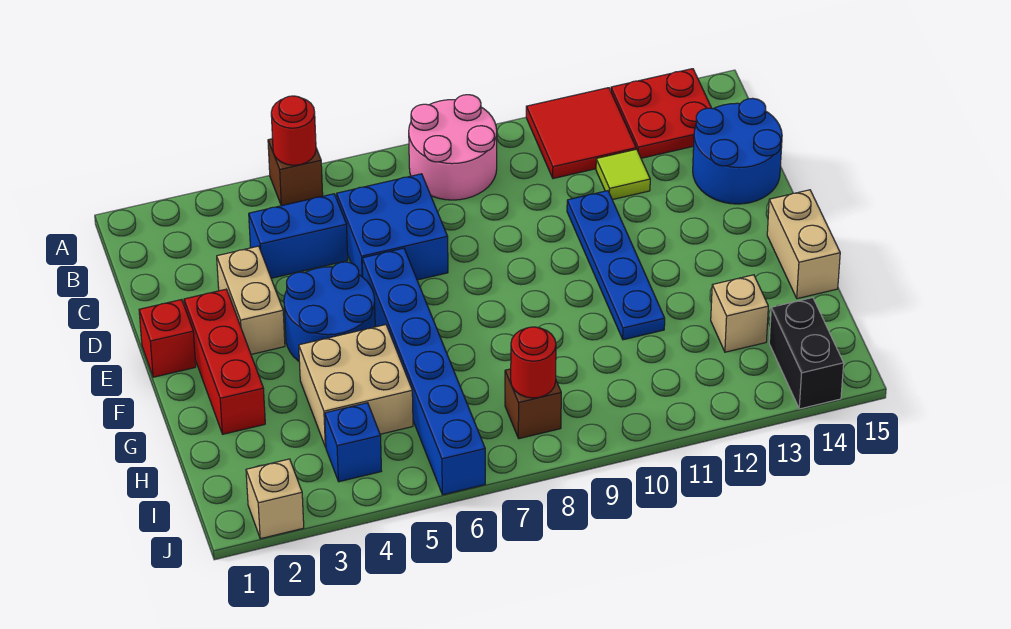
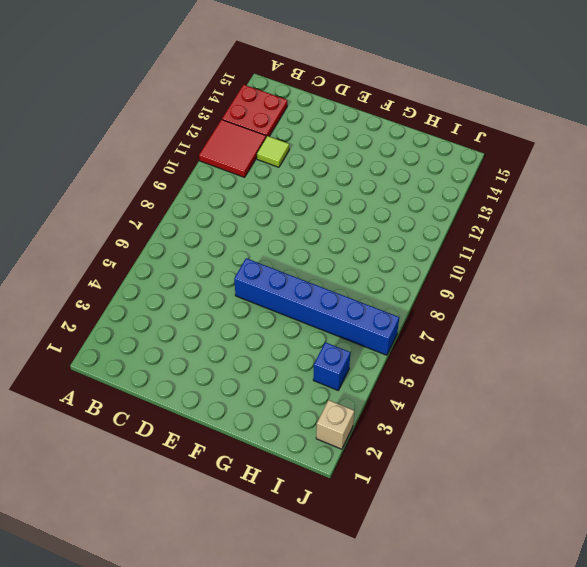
none -> brown 1x1 brick [268,139,323,206]
none -> pink 2x2 round brick [409,95,497,200]
none -> blue 1x2 brick [249,194,348,278]

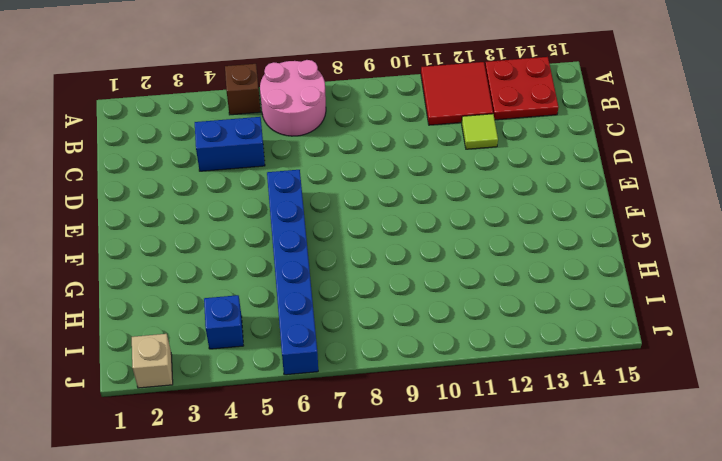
pink 2x2 round brick [260,60,326,136] -> pink 2x2 round brick moved to [409,95,497,200]
none -> blue 2x2 brick [337,174,448,280]
none -> blue 2x2 round brick [693,98,782,204]
none -> tan 1x2 brick [217,246,285,354]

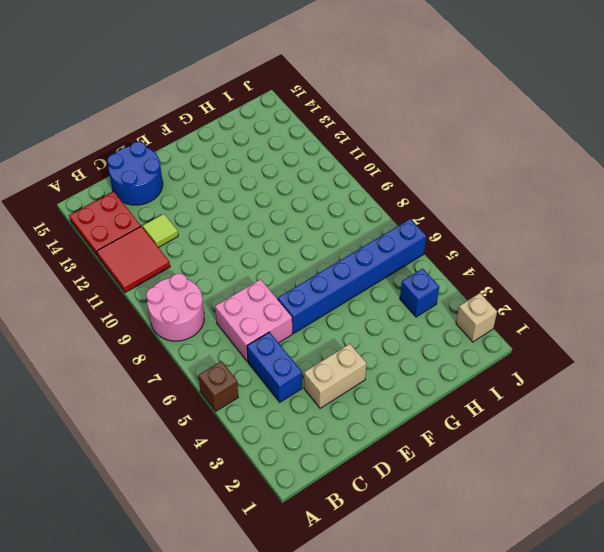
pink 2x2 brick [215,279,292,362] -> blue 2x2 brick [337,174,448,280]
none -> blue 1x4 plate [567,191,665,340]
none -> red 1x1 brick [139,300,196,377]
none -> red 1x3 brick [184,289,265,434]

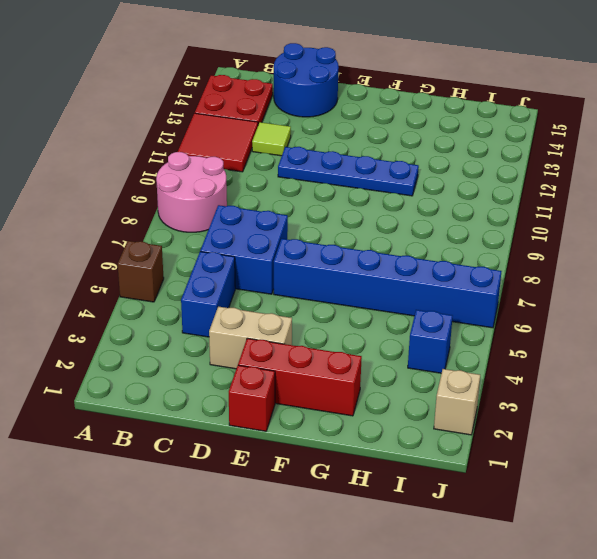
none -> blue 2x2 round brick [284,262,375,361]
none -> tan 1x2 brick [767,190,840,299]
none -> tan 2x2 brick [299,325,413,447]

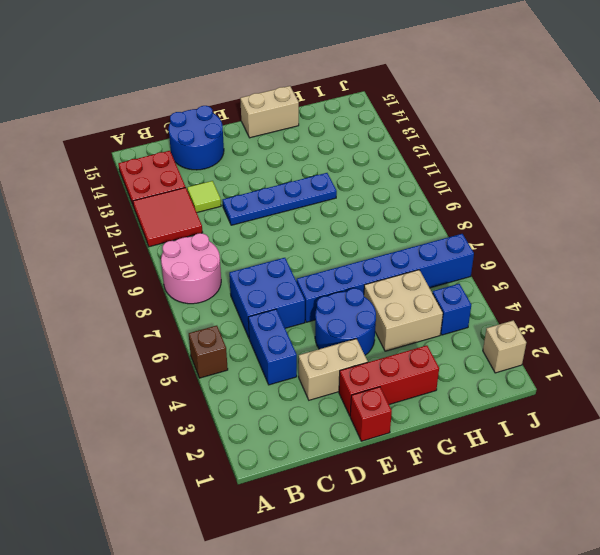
none -> tan 1x1 brick [711,275,768,352]
none -> brown 1x1 brick [505,369,561,439]
none -> black 1x2 brick [769,298,844,409]

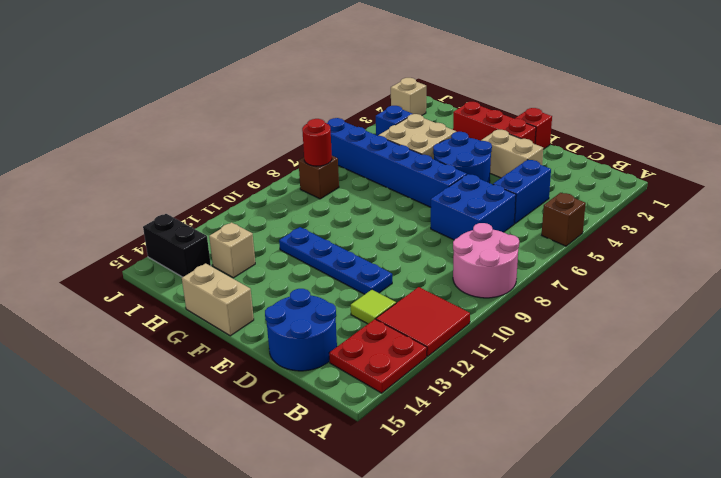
none -> red 1x1 round brick [271,96,316,165]

